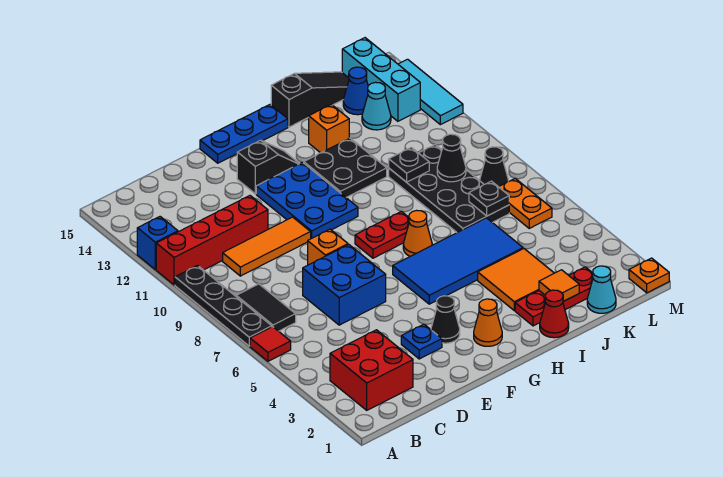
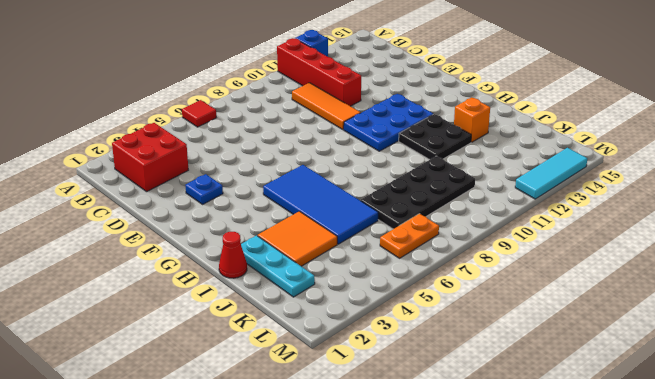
cyan 1x3 plate [241,236,315,297] -> red 1x3 plate [515,267,593,326]
none -> black 1x4 plate [175,266,272,346]
none -> black 1x2 tile [236,284,296,331]
none -> blue 2x2 brick [303,245,386,325]
none -> orange 1x1 brick [308,229,348,265]

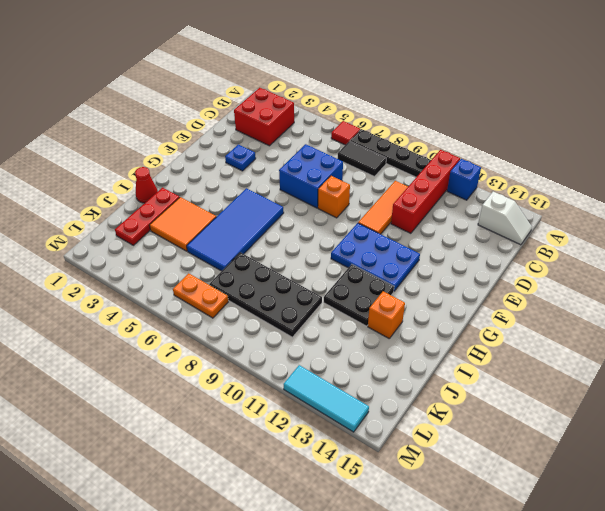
white 1x2 slope [478,192,532,245] -> none
none -> black 1x1 cone [431,296,460,343]
none -> black 1x2 slope [237,140,299,194]
none -> blue 1x3 plate [200,105,288,163]
none -> orange 1x1 cone [474,299,502,346]

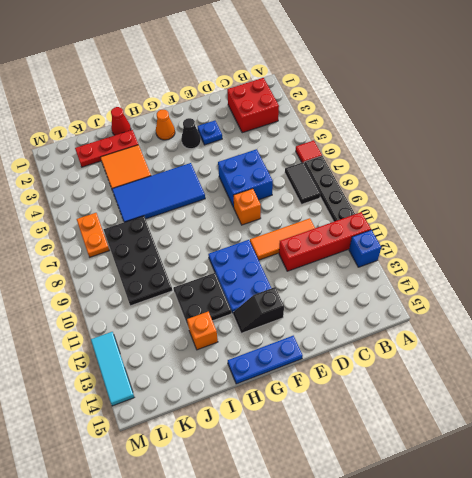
none -> red 1x2 plate [355,211,409,258]
none -> orange 1x1 cone [403,210,432,256]
none -> black 1x3 slope [271,72,349,127]
none -> cyan 1x1 cone [587,266,616,313]

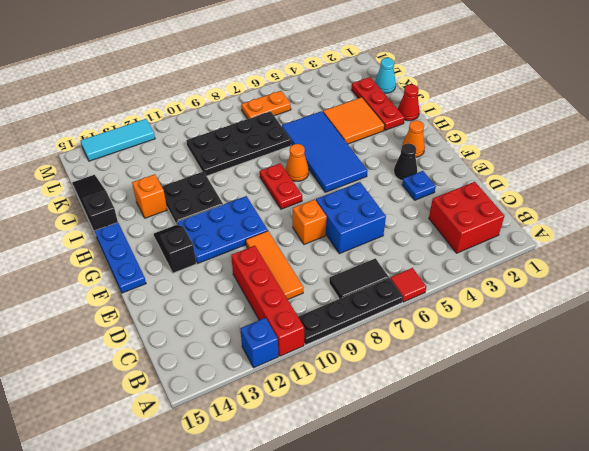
none -> cyan 1x1 cone [362,82,391,130]
none -> blue 1x1 cone [343,67,368,115]
none -> black 1x1 cone [480,147,508,187]
none -> cyan 1x3 brick [342,38,420,121]

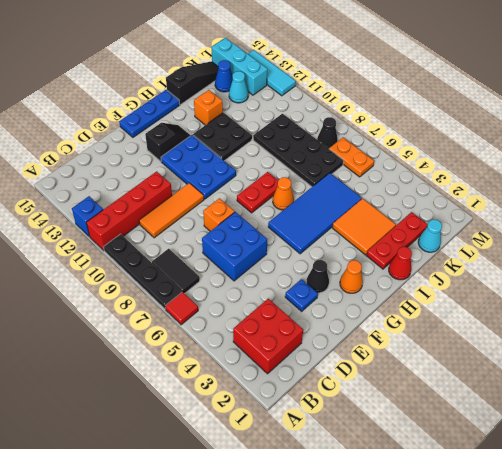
none -> orange 1x1 plate [629,258,669,293]
none -> orange 1x1 tile [539,270,579,301]
none -> black 1x1 plate [389,147,429,182]
none -> black 1x1 plate [469,181,509,216]

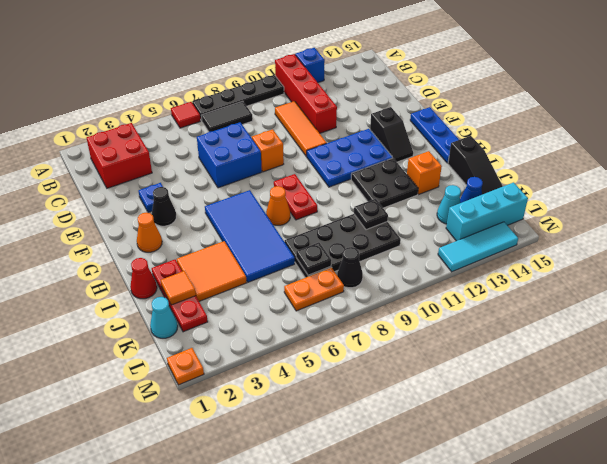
none -> black 1x1 cone [437,134,466,182]

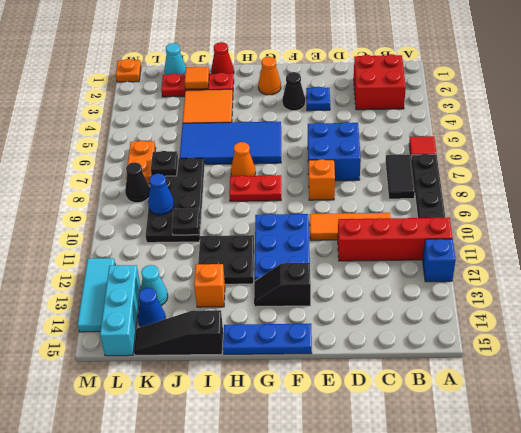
blue 1x1 cone [148,174,174,215] -> black 1x1 cone [437,134,466,182]

